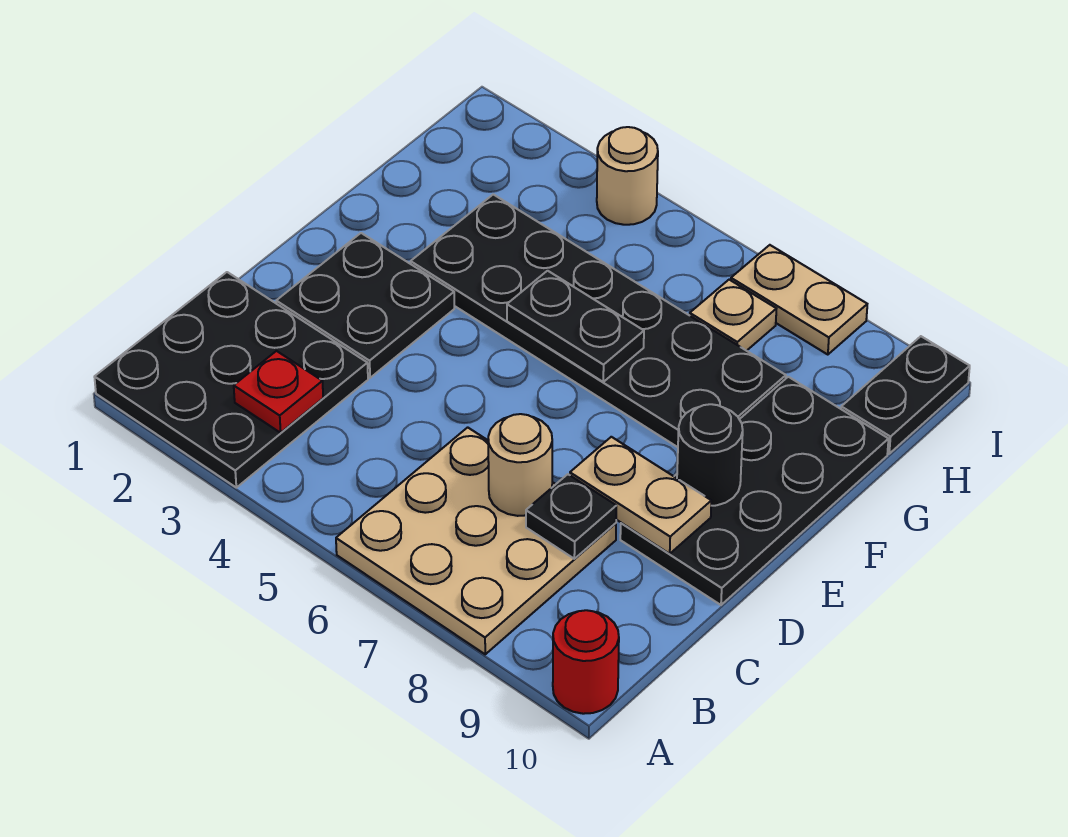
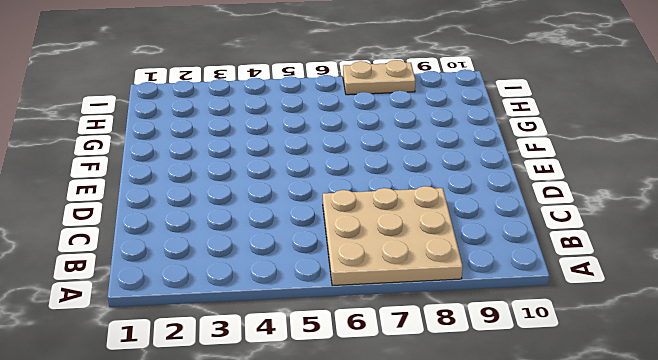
none -> black 3x3 plate [95,272,368,488]
none -> red 1x1 round brick [553,610,619,714]
none -> black 2x2 plate [276,233,454,378]

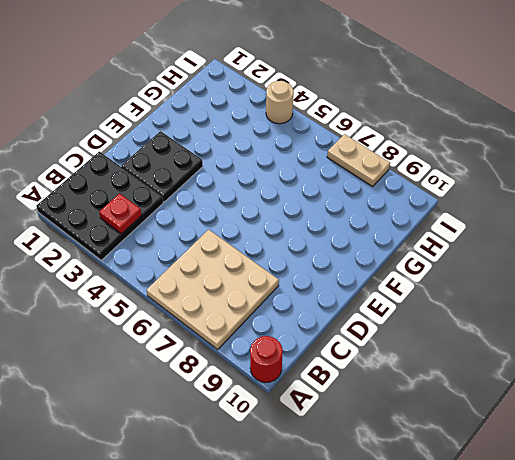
none -> black 2x4 plate [620,377,889,605]
none -> black 2x6 plate [411,194,786,447]
none -> tan 1x1 plate [690,280,776,351]

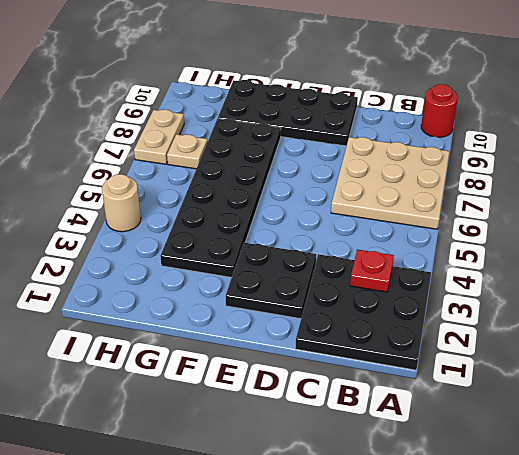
none -> black 1x2 plate [841,336,970,454]
none -> tan 1x1 round brick [488,414,552,516]
none -> black 1x1 plate [526,474,616,559]

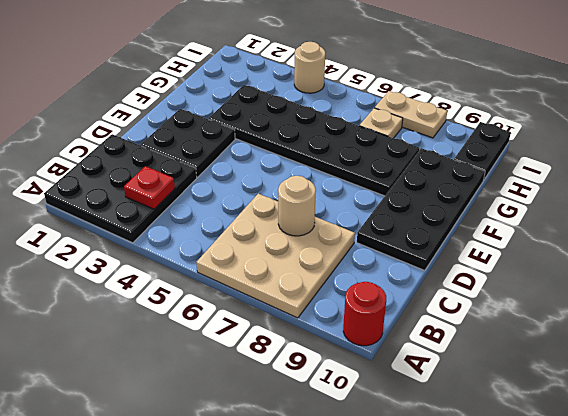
none -> black 1x1 plate [526,474,616,559]
none -> tan 1x2 plate [570,437,711,554]
none -> black 1x1 round brick [677,404,743,506]

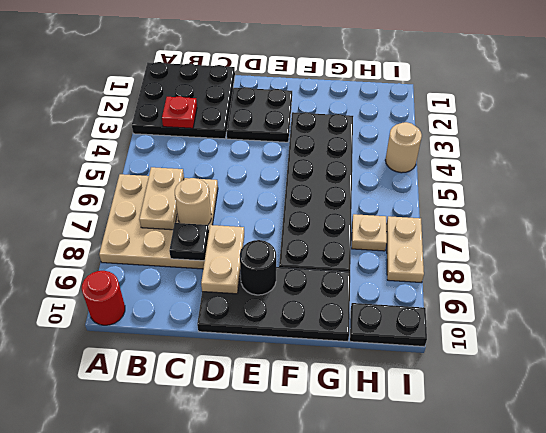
tan 1x2 plate [139,167,184,230] -> none
none -> black 1x2 plate [507,271,644,382]

